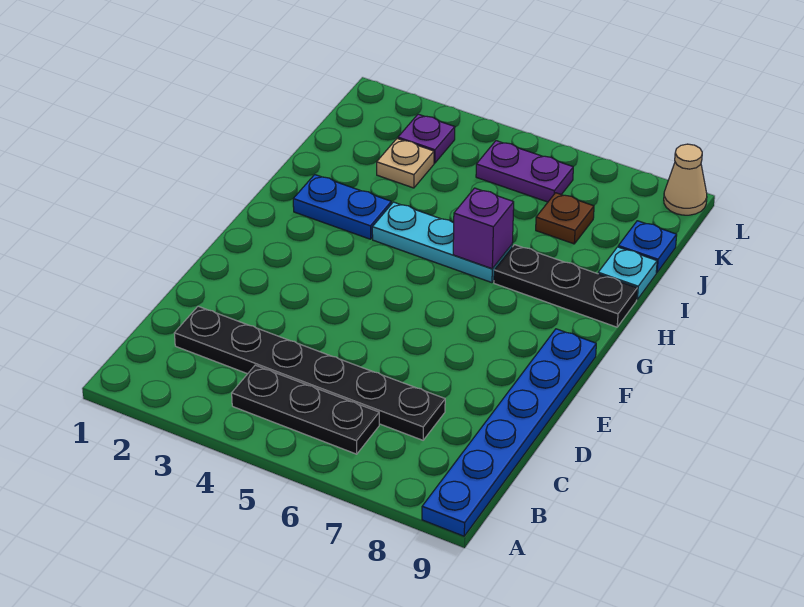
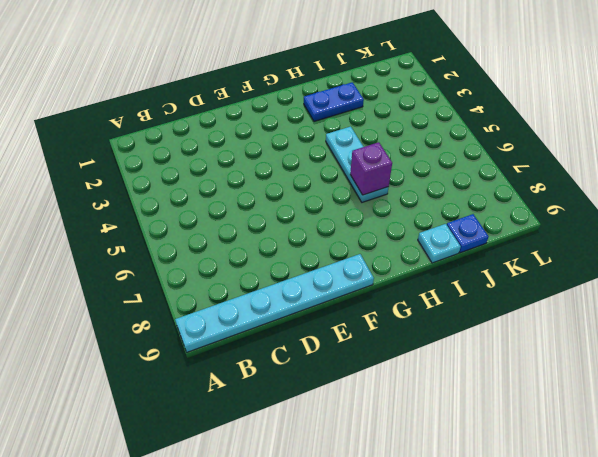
cyan 1x6 plate [175,254,374,352] -> blue 1x6 plate [422,329,596,536]
blue 1x2 plate [304,82,364,122] -> blue 1x2 plate turned to [293,175,391,239]
none -> black 1x3 plate [232,365,379,454]
none -> black 1x6 plate [174,306,445,440]
none -> black 1x3 plate [494,245,637,327]

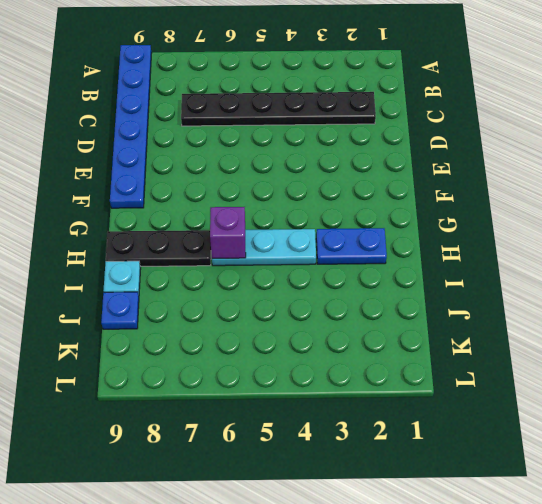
none -> black 1x3 plate [232,365,379,454]
none -> tan 1x1 plate [377,139,434,188]
none -> brown 1x1 plate [536,193,594,244]

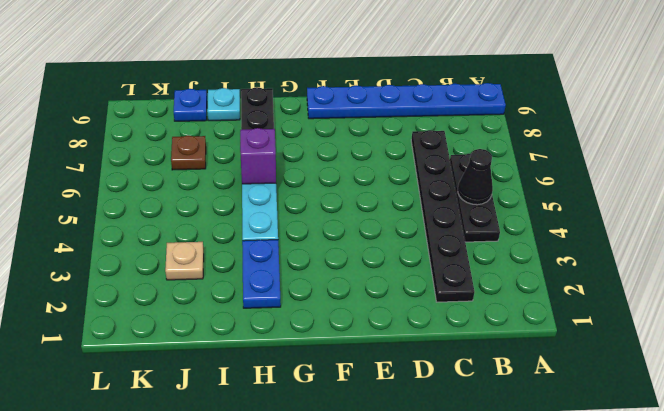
black 1x1 cone [458,149,493,205] -> none
none -> purple 1x1 plate [398,114,455,163]
none -> purple 1x2 plate [476,141,573,202]
none -> tan 1x1 cone [664,144,707,215]

